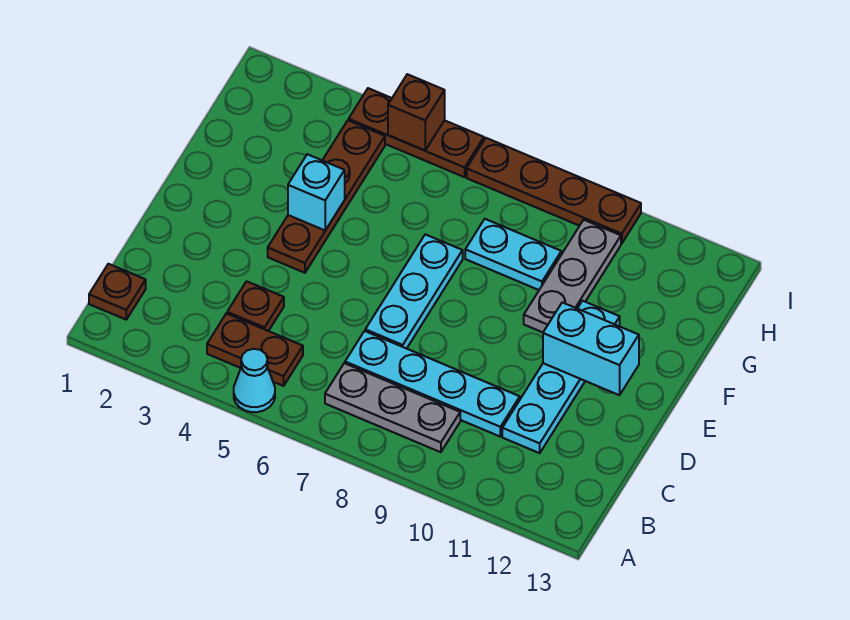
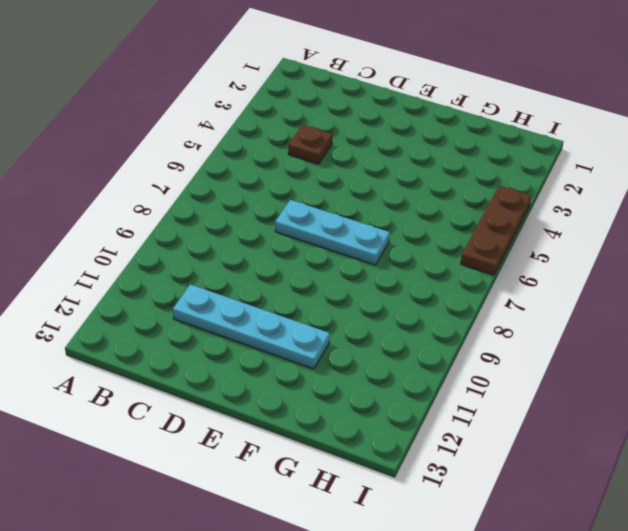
none -> cyan 1x1 cone [234,349,275,412]
none -> brown 1x1 plate [89,264,146,320]
none -> brown 1x2 plate [207,313,303,386]

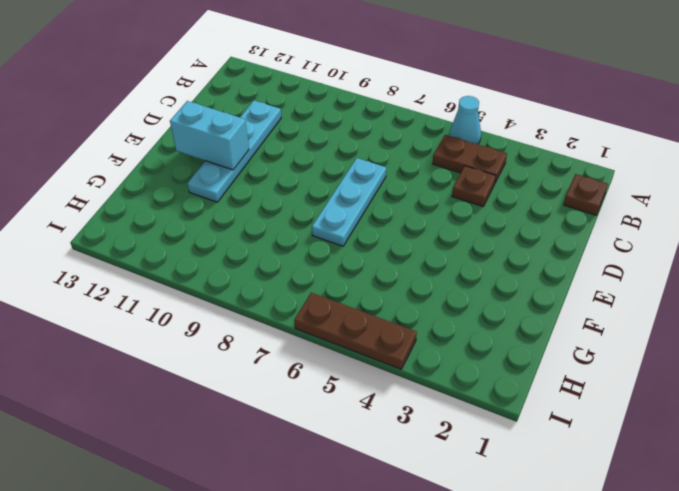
none -> grey 1x3 plate [325,363,460,452]
none -> cyan 1x4 plate [345,331,520,436]
none -> brown 1x4 plate [268,120,385,273]

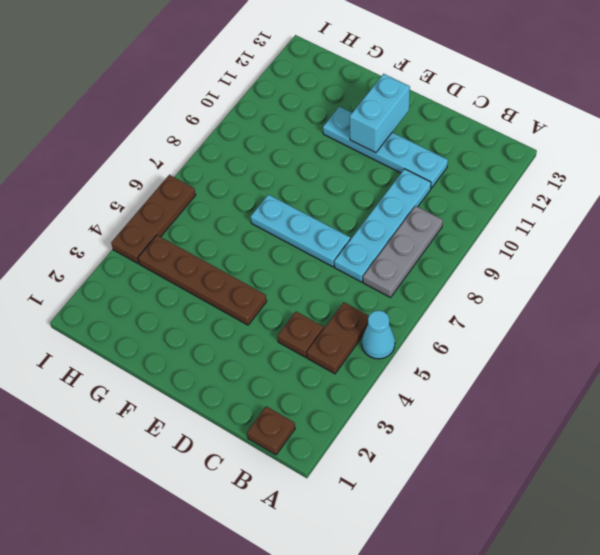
none -> grey 1x3 plate [524,220,621,332]
none -> cyan 1x2 plate [465,219,561,290]
none -> brown 1x4 plate [467,138,641,244]

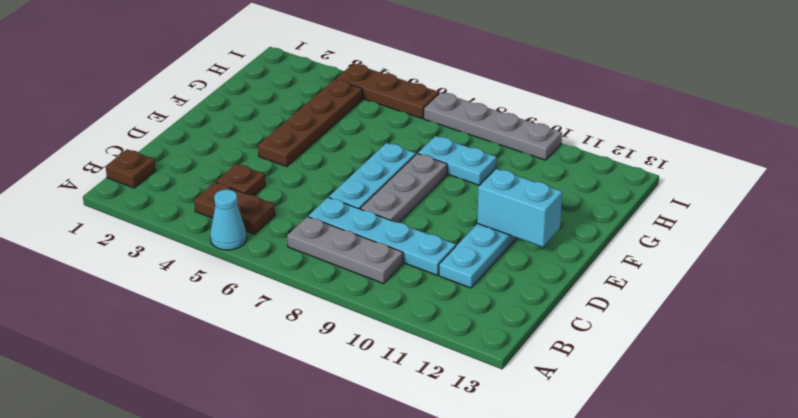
grey 1x3 plate [361,154,447,222] -> grey 1x3 plate moved to [524,220,621,332]
grey 1x4 plate [424,92,562,160] -> brown 1x4 plate [467,138,641,244]
none -> cyan 1x1 brick [288,154,345,230]
none -> brown 1x1 brick [388,74,445,150]

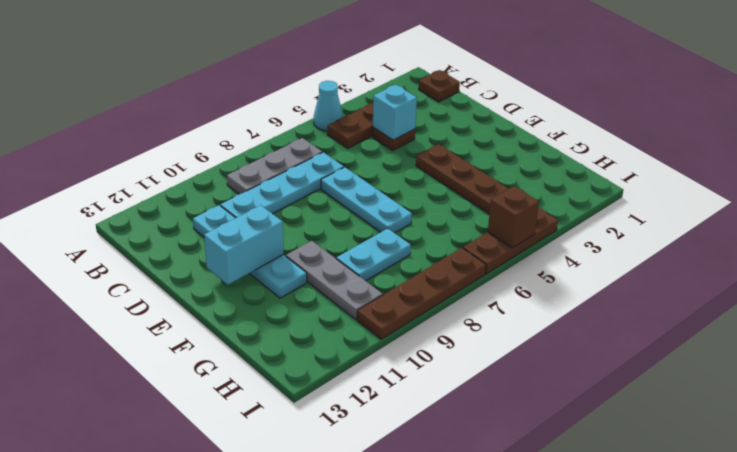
cyan 1x1 brick [373,85,417,140] -> cyan 1x1 brick moved to [288,154,345,230]

